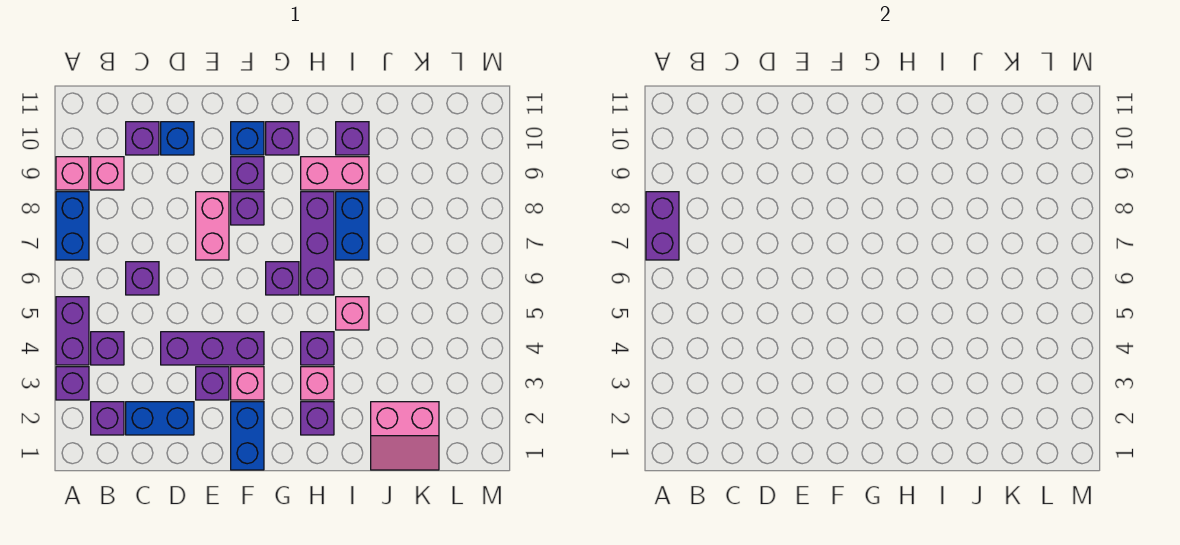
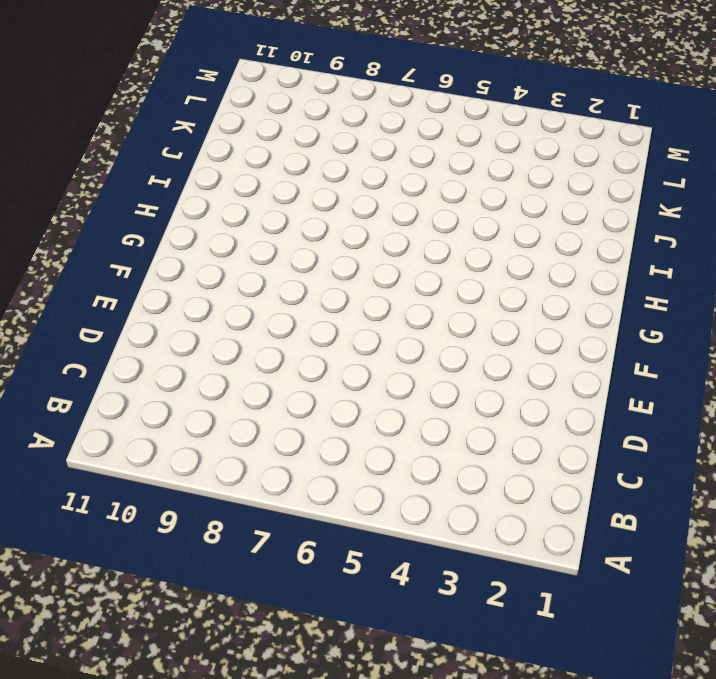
none -> purple 1x1 brick [56,367,89,400]
none -> purple 1x2 brick [56,297,89,365]
none -> blue 1x2 brick [56,192,89,260]
none -> pink 1x1 brick [56,157,89,190]

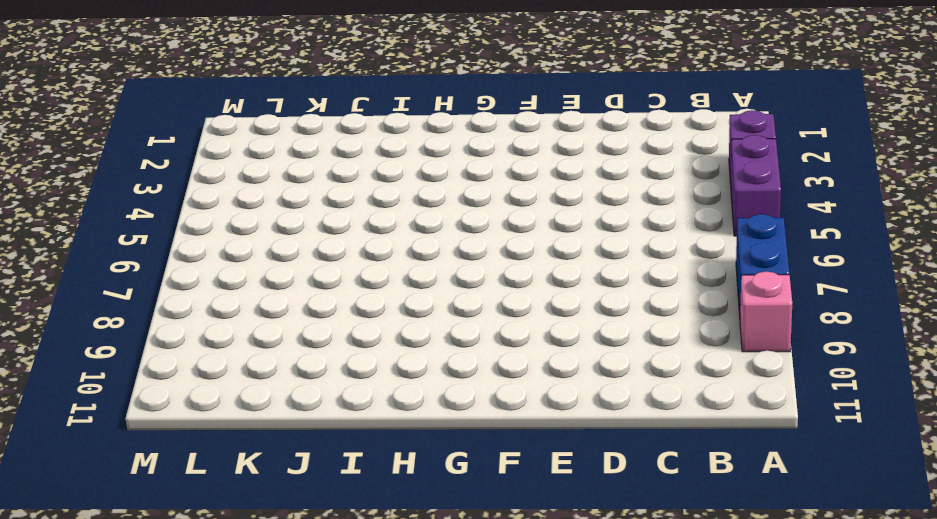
none -> purple 1x1 brick [91,402,124,435]
none -> purple 1x1 brick [91,332,124,365]
none -> pink 1x1 brick [91,157,124,190]
none -> blue 1x2 brick [126,402,194,435]

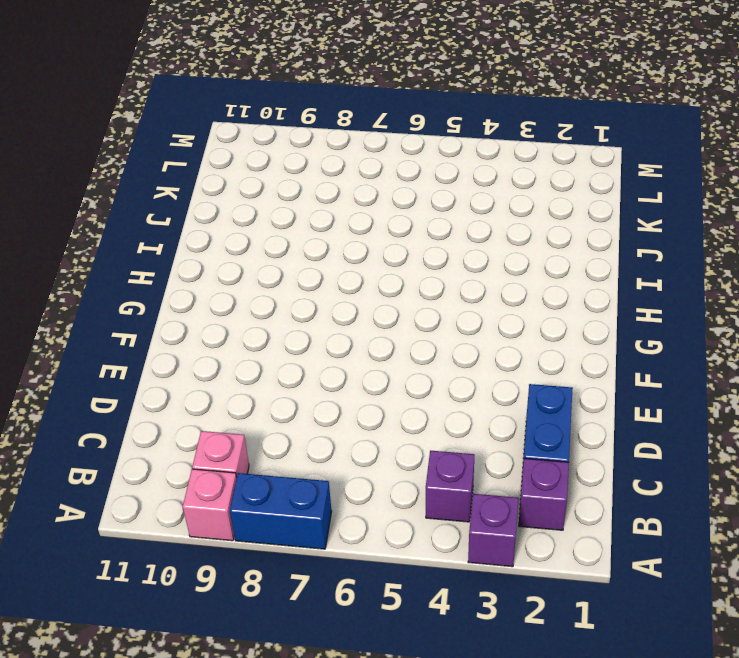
none -> purple 1x2 brick [56,297,89,365]
none -> purple 1x1 brick [126,262,159,295]
none -> purple 1x1 brick [126,122,159,155]
none -> purple 1x3 brick [161,332,264,365]

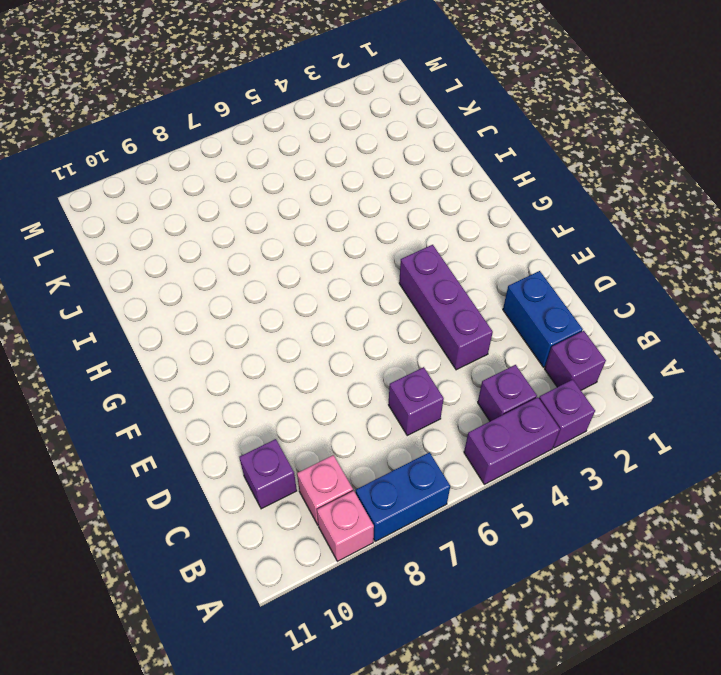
none -> blue 1x1 brick [161,122,194,155]
none -> purple 1x1 brick [196,367,229,400]
none -> pink 1x2 brick [196,192,229,260]
none -> blue 1x2 brick [231,402,264,470]

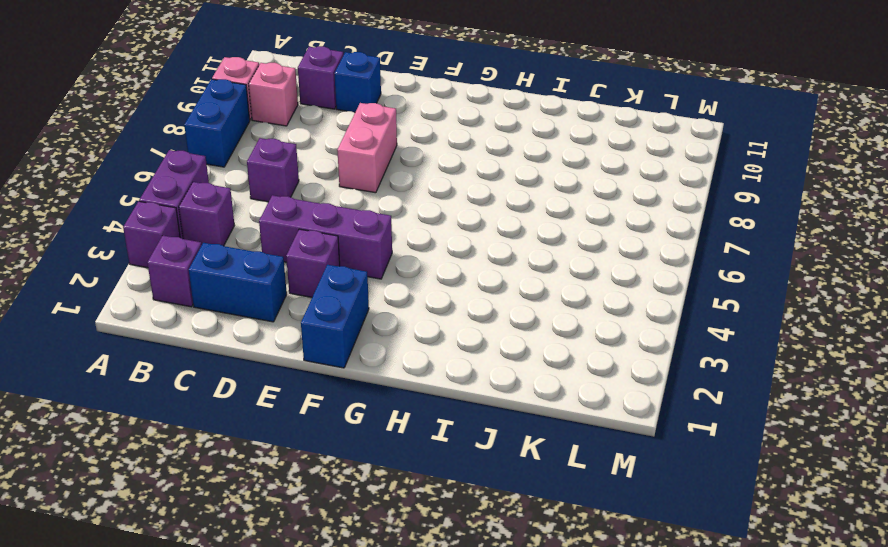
none -> pink 1x1 brick [231,367,264,400]
none -> purple 1x1 brick [231,192,264,225]
none -> purple 1x1 brick [231,157,264,190]
none -> blue 1x1 brick [231,122,264,155]

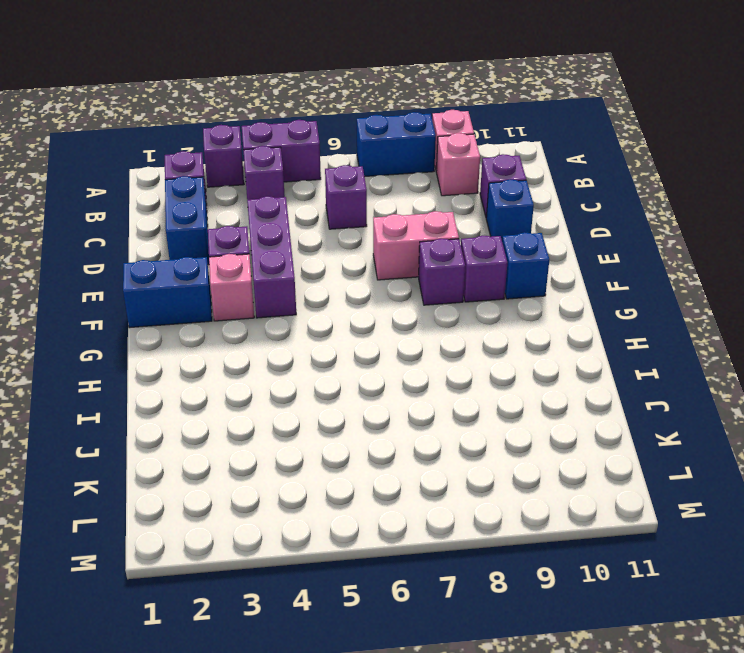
none -> purple 1x1 brick [266,262,299,295]
none -> purple 1x1 brick [266,122,299,155]
none -> purple 1x1 brick [301,402,334,435]
none -> pink 1x1 brick [301,367,334,400]

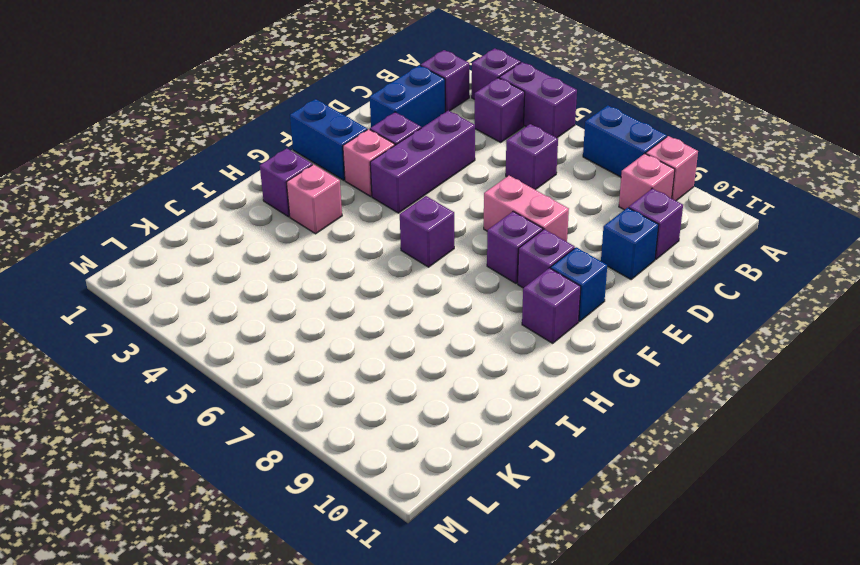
none -> purple 1x1 brick [301,332,334,365]
none -> purple 1x3 brick [301,192,334,295]
none -> pink 1x2 brick [301,157,369,190]
none -> pink 1x1 brick [336,297,369,330]

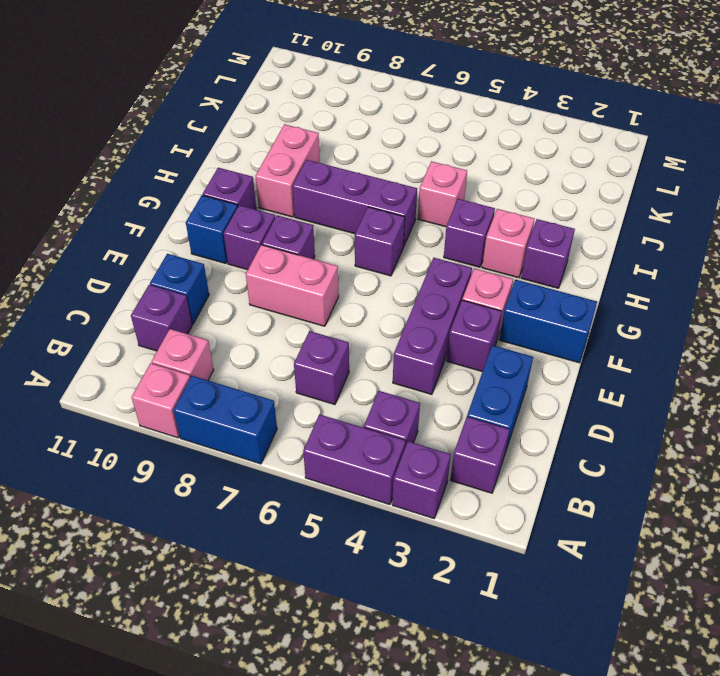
none -> blue 1x2 brick [336,192,369,260]
none -> purple 1x1 brick [336,122,369,155]
none -> pink 2x2 slope [371,402,439,470]
none -> purple 1x2 brick [646,192,679,260]

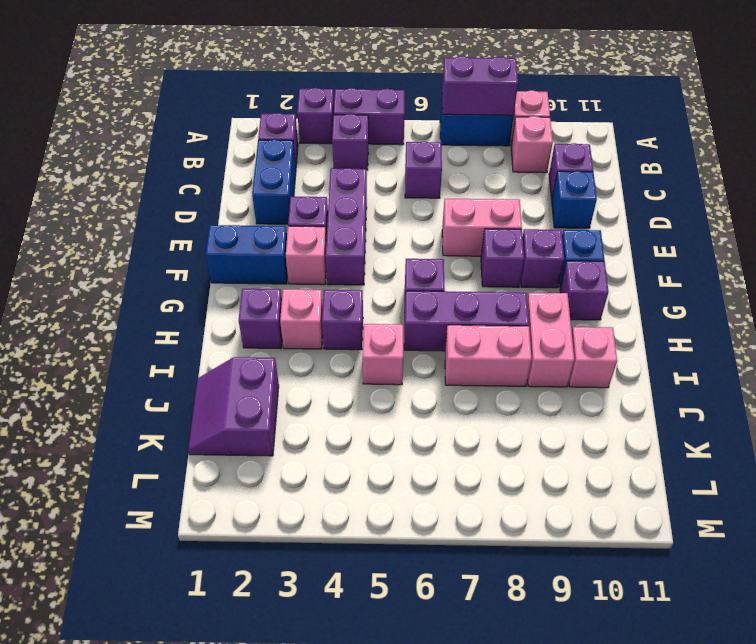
pink 1x2 brick [445,325,532,386] -> blue 1x2 brick [336,192,369,260]
pink 1x1 brick [569,327,617,388] -> purple 1x1 brick [336,122,369,155]
purple 2x2 slope [188,357,279,456] -> pink 2x2 slope [371,402,439,470]

